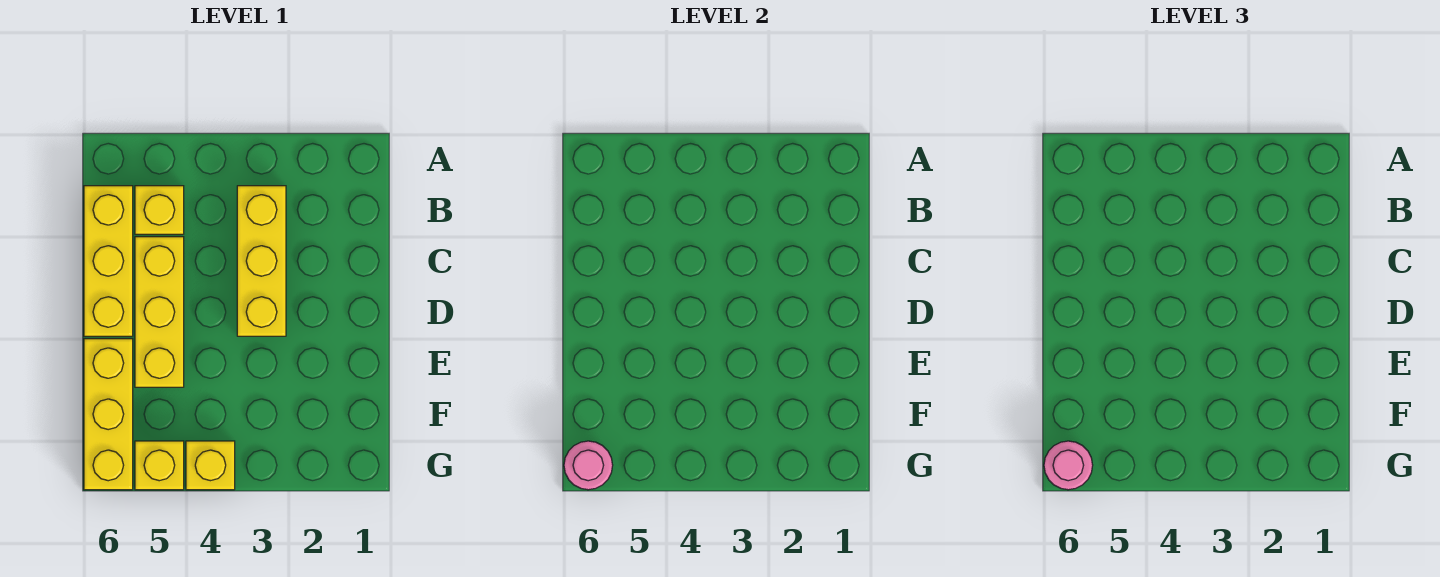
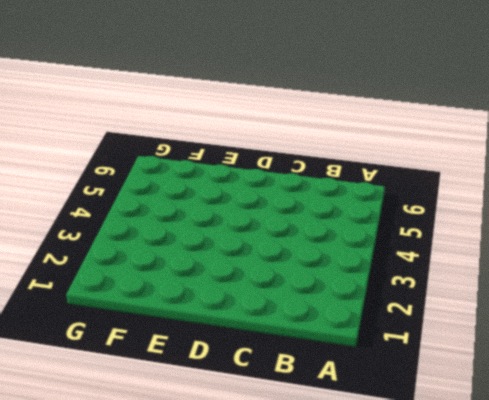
none -> yellow 1x3 brick [237,186,286,336]
none -> yellow 1x1 brick [135,186,184,234]

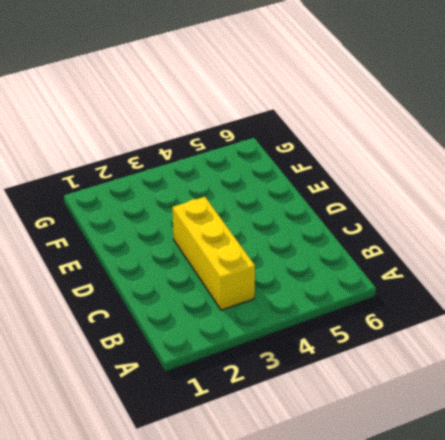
none -> yellow 1x1 brick [135,186,184,234]
none -> yellow 1x3 brick [84,186,133,336]

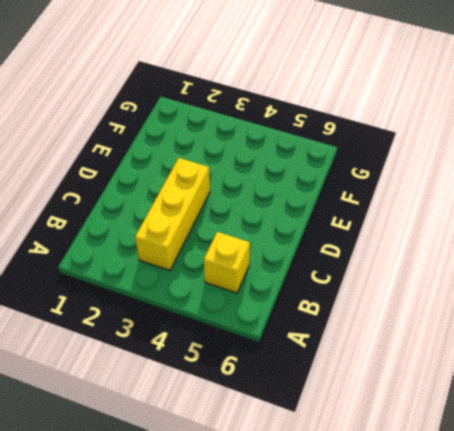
none -> yellow 1x3 brick [84,186,133,336]
none -> yellow 1x3 brick [135,237,184,387]

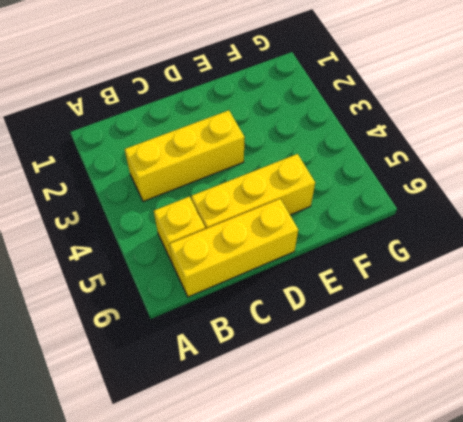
none -> yellow 1x3 brick [84,339,133,490]
none -> yellow 1x1 brick [186,441,235,490]

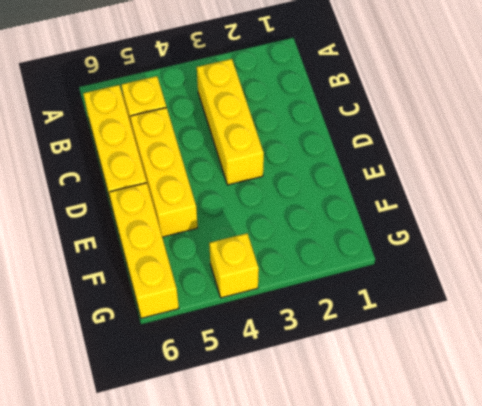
none -> yellow 1x1 brick [135,441,184,490]
none -> pink 1x1 round brick [564,441,613,490]

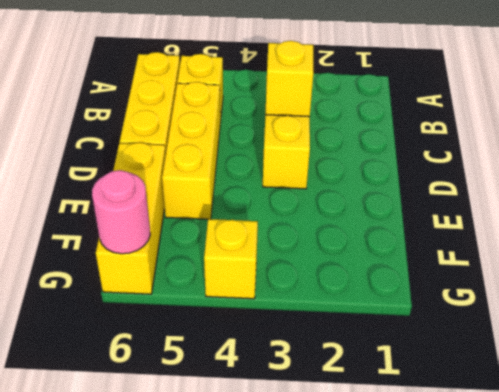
yellow 1x1 brick [265,41,313,117] -> yellow 1x1 brick moved to [135,441,184,490]
none -> pink 1x1 round brick [1044,441,1093,490]

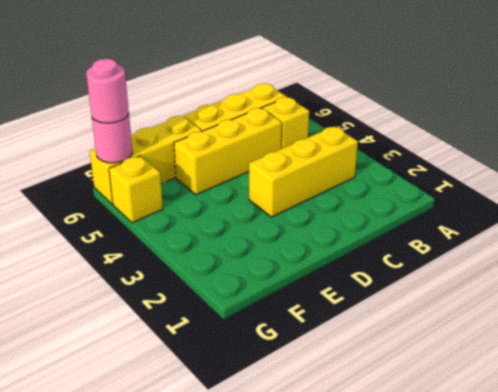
none -> yellow 1x1 brick [186,441,235,490]

